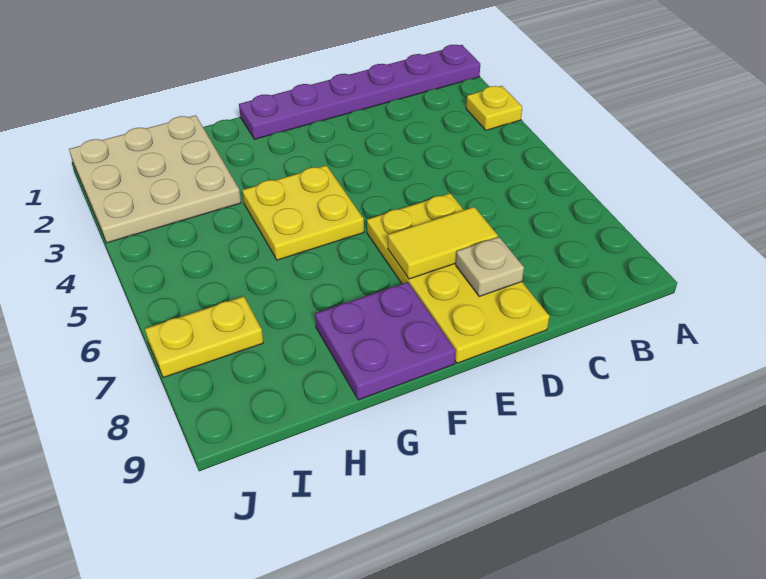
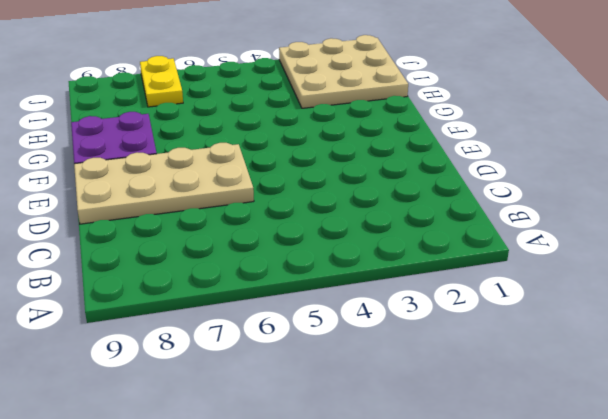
tan 2x4 plate [74,143,254,224] -> yellow 2x4 plate [367,193,550,363]
none -> purple 1x6 plate [239,45,480,139]
none -> yellow 1x1 plate [466,86,522,130]

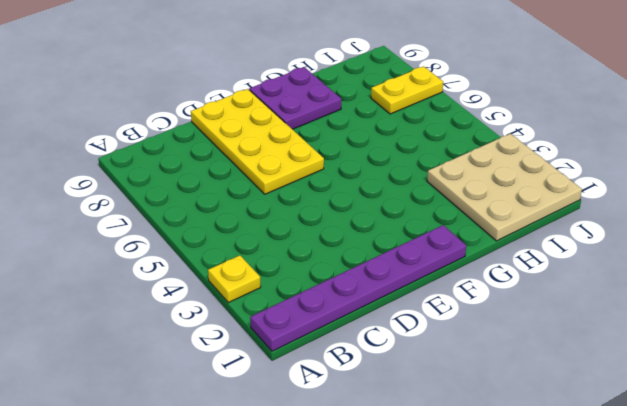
none -> yellow 2x2 plate [242,165,364,260]
none -> yellow 1x2 tile [388,207,498,279]

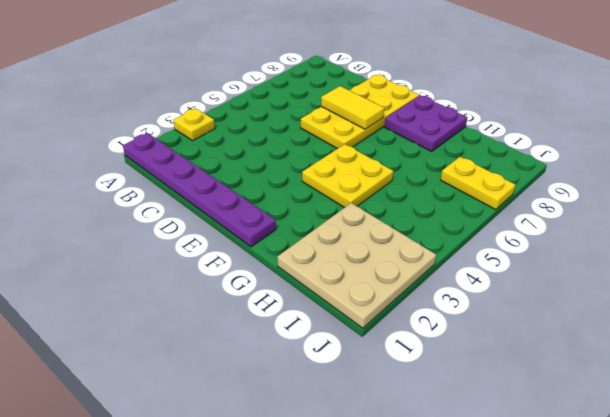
none -> tan 1x1 plate [456,237,524,296]

